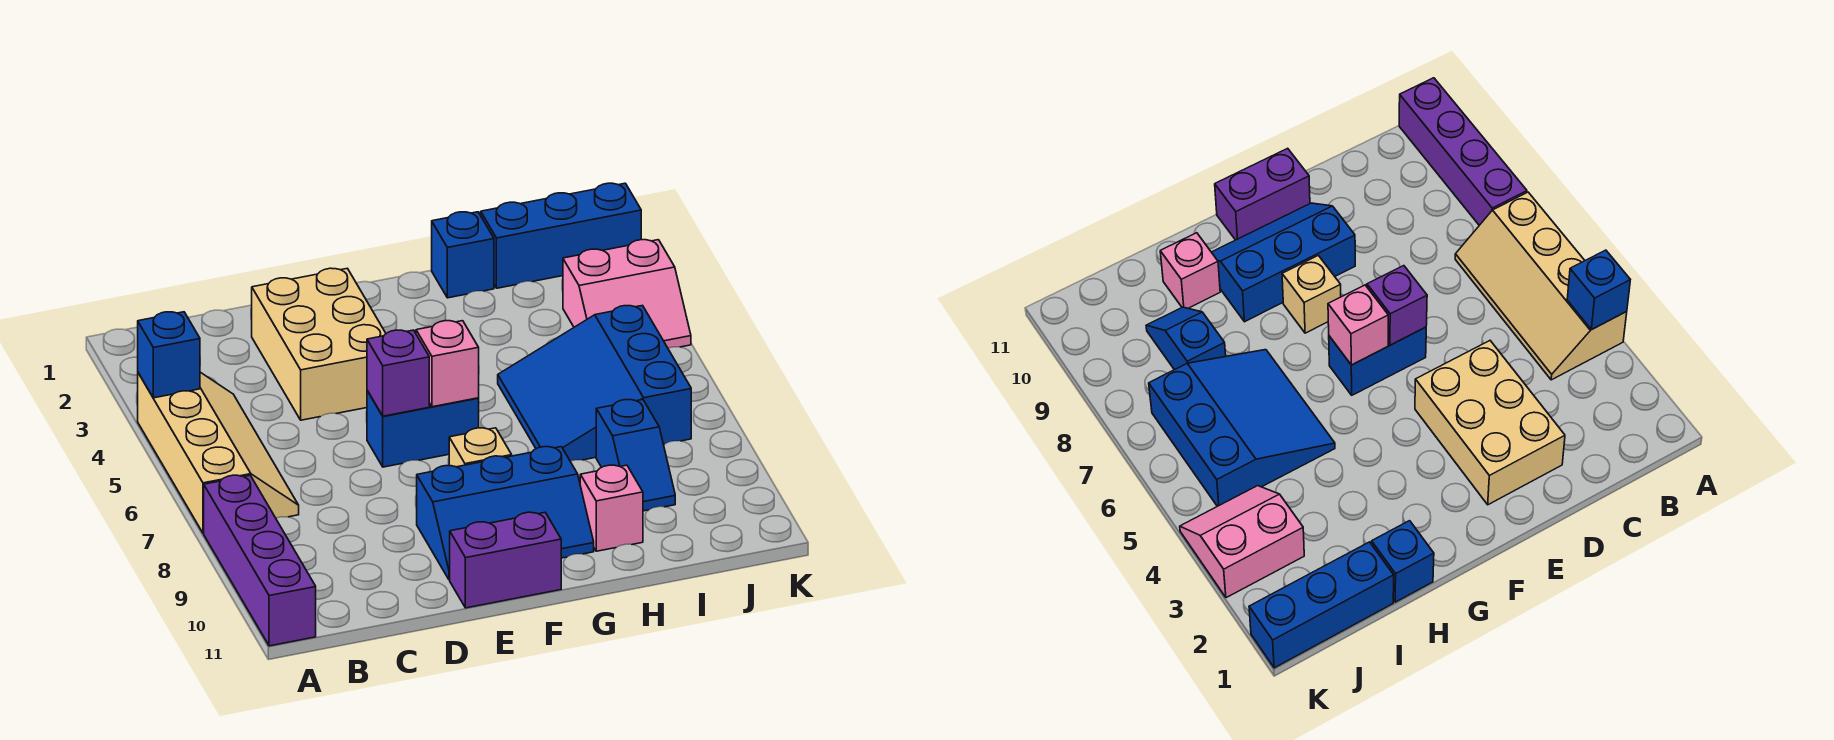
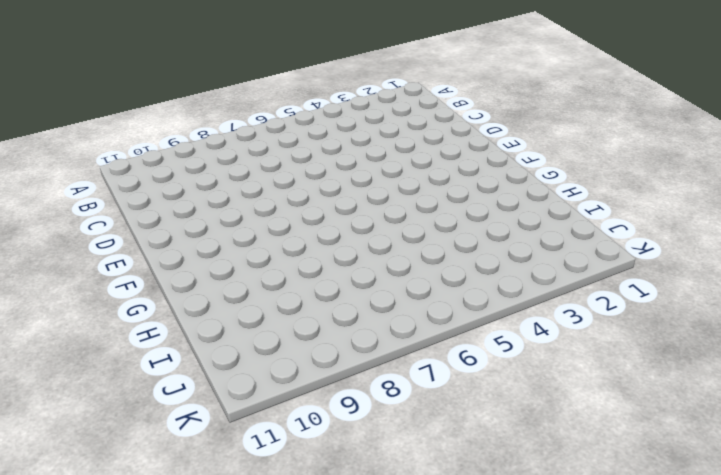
none -> tan 2x4 slope [138,372,299,533]
none -> purple 1x4 brick [204,475,316,646]
none -> tan 2x3 brick [252,268,386,420]

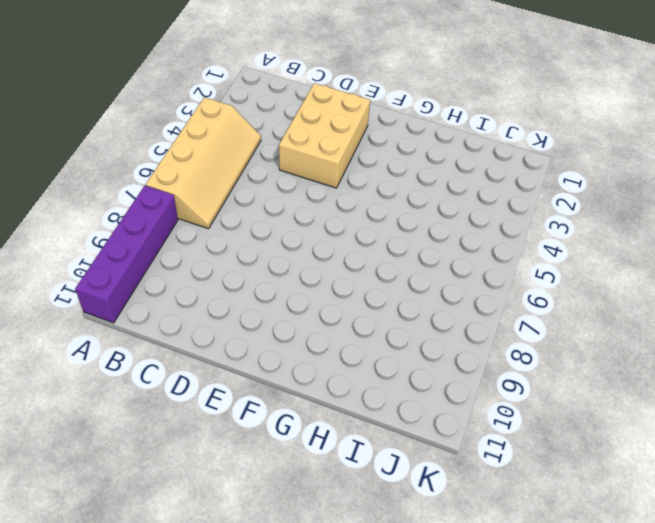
none -> blue 1x2 brick [367,391,479,467]
none -> blue 2x3 slope [417,447,594,580]
none -> purple 1x2 brick [450,512,561,608]

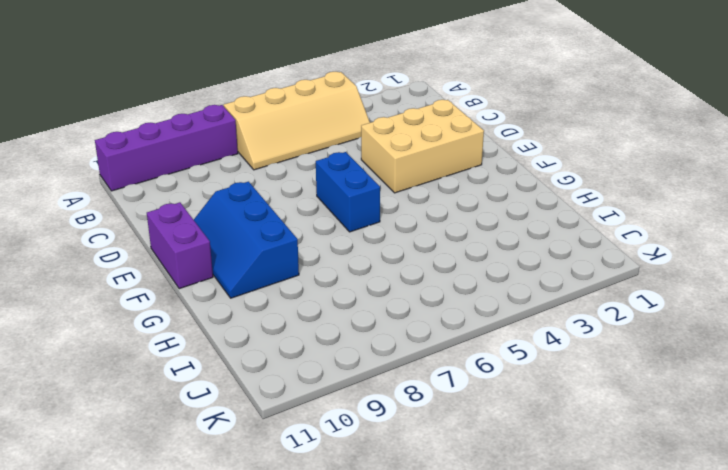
none -> tan 1x1 brick [449,428,512,467]
none -> blue 1x1 brick [432,212,494,298]
none -> blue 3x3 slope [498,306,691,461]

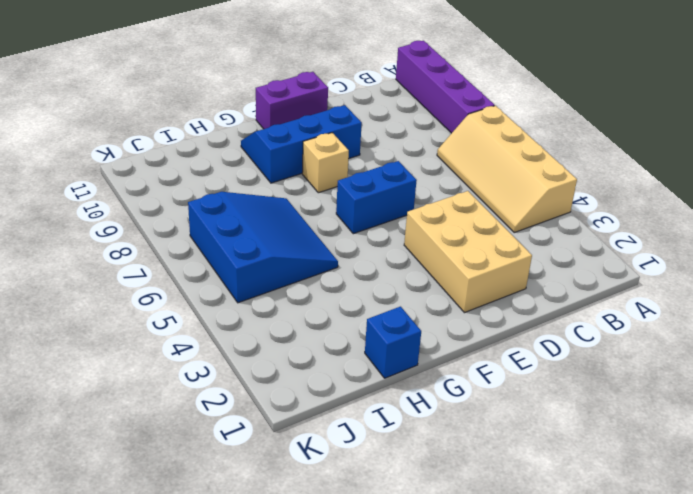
none -> pink 1x1 brick [580,465,643,551]
none -> blue 1x3 brick [481,183,641,288]
none -> blue 1x2 slope [596,400,675,511]

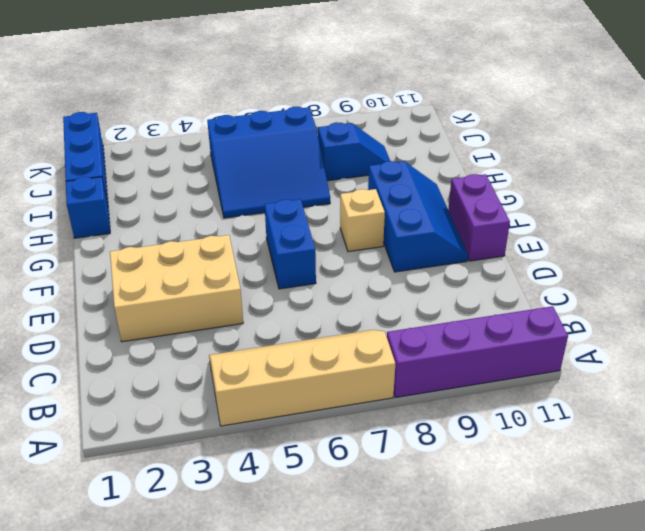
none -> pink 1x1 brick [580,465,643,551]
none -> pink 2x2 slope [563,240,691,348]
none -> blue 1x1 brick [138,312,200,398]

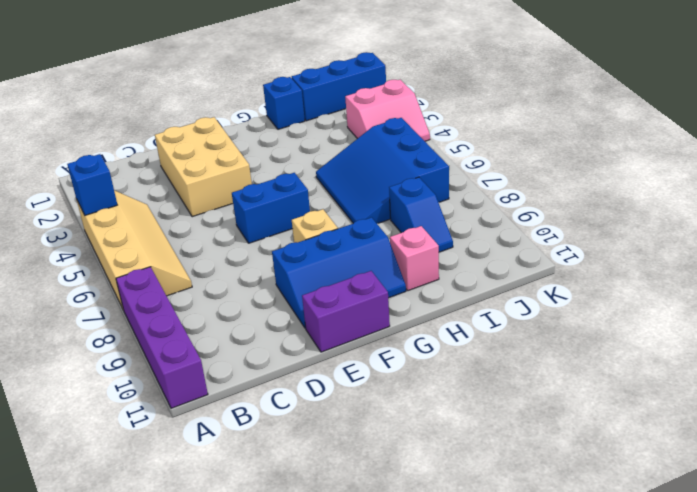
none -> purple 1x1 brick [367,330,429,416]
none -> pink 1x1 brick [416,321,479,407]

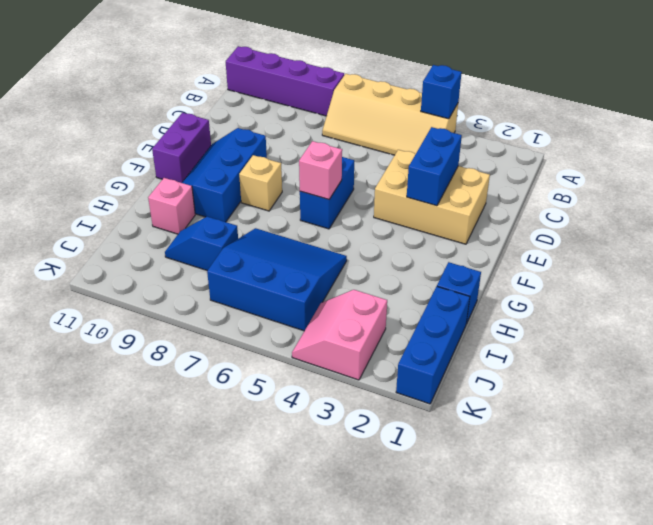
blue 1x2 brick [407,127,462,206] -> none
none -> purple 1x1 brick [367,330,429,416]

